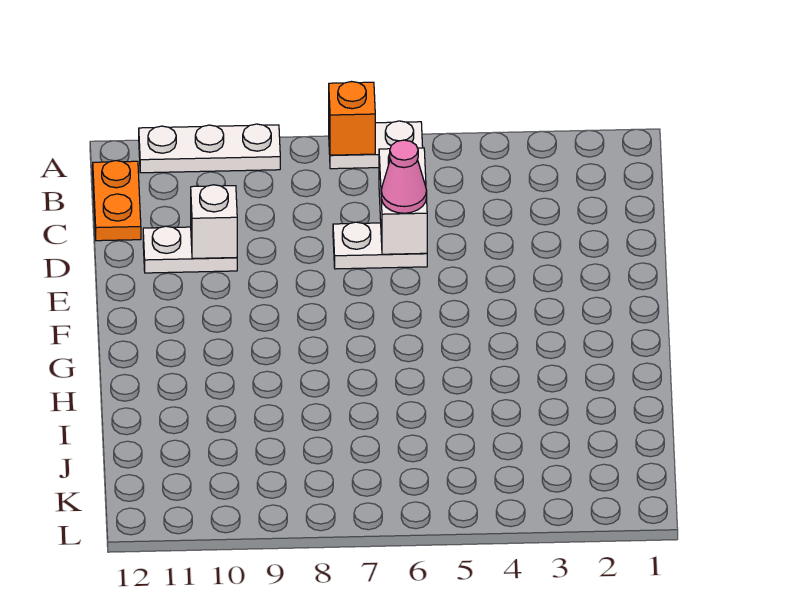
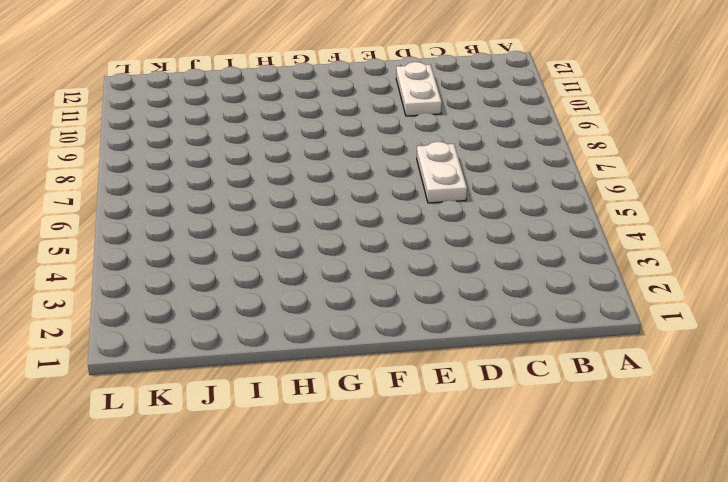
none -> white 1x2 plate [329,121,423,169]
none -> white 1x3 plate [139,124,280,173]

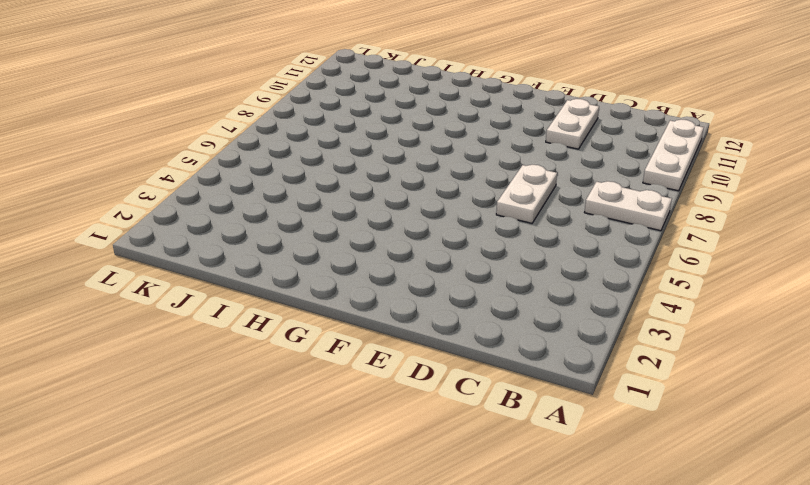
white 1x2 plate [584,181,672,231] -> white 1x2 plate turned to [329,121,423,169]
none -> orange 1x2 plate [93,161,141,241]
none -> orange 1x1 brick [329,82,375,155]

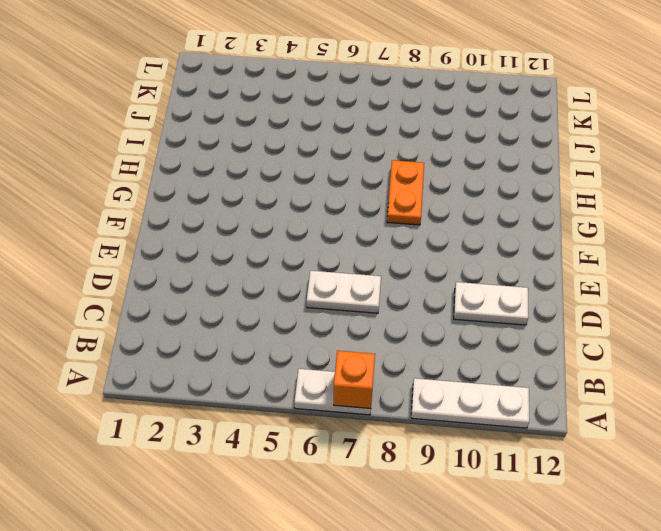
orange 1x2 plate [387,160,424,225] -> orange 1x2 plate moved to [93,161,141,241]
none -> white 1x2 brick [379,148,427,254]
none -> white 1x1 brick [191,185,237,258]

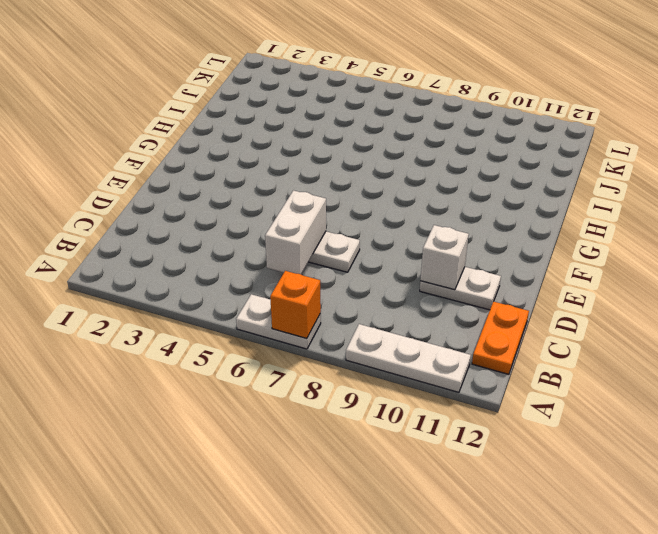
none -> pink 1x1 cone [381,140,427,213]

